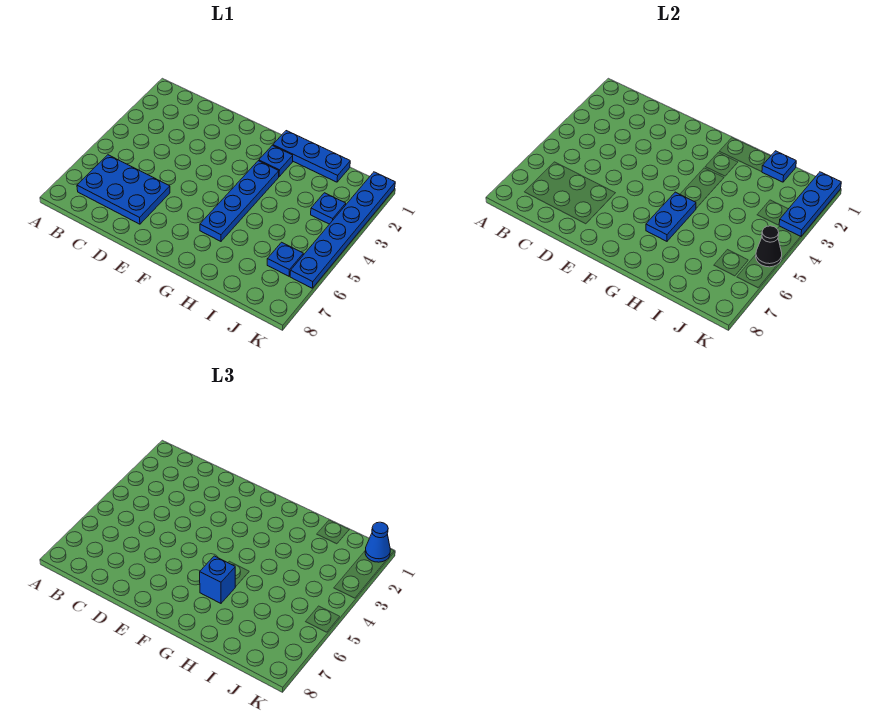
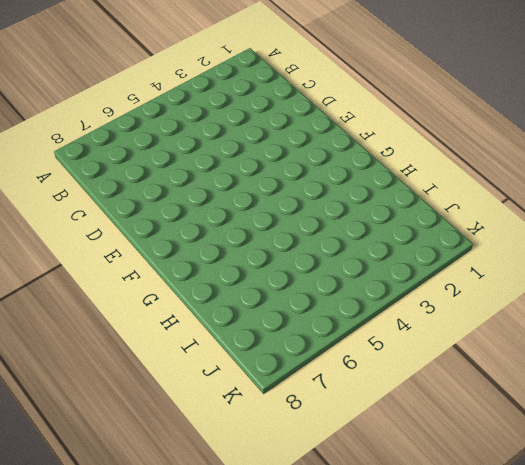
none -> blue 2x3 plate [77,155,170,224]
none -> blue 1x3 plate [273,131,350,182]
none -> blue 1x1 plate [259,145,293,176]

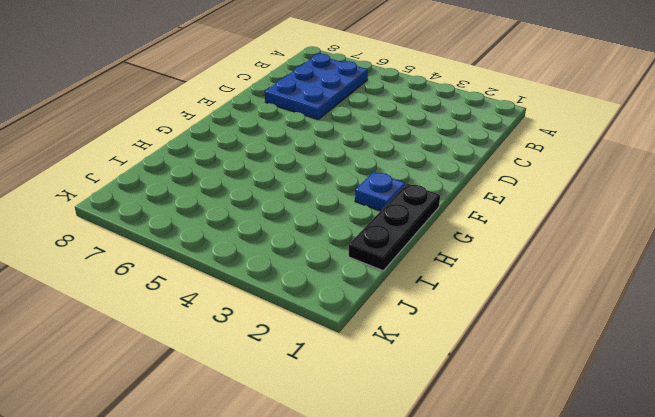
black 1x3 plate [349,184,440,271] -> blue 1x3 plate [273,131,350,182]
none -> blue 1x4 plate [200,161,279,241]
none -> blue 1x1 plate [311,193,346,224]
none -> blue 1x1 plate [267,242,303,276]

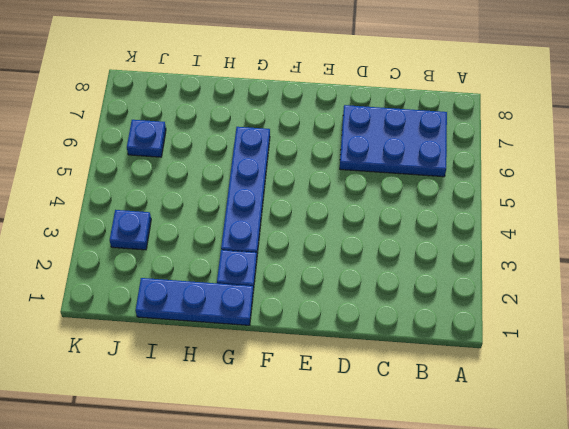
none -> blue 1x6 plate [290,172,395,288]
none -> blue 1x2 plate [646,192,696,241]
none -> blue 1x1 plate [762,151,796,182]

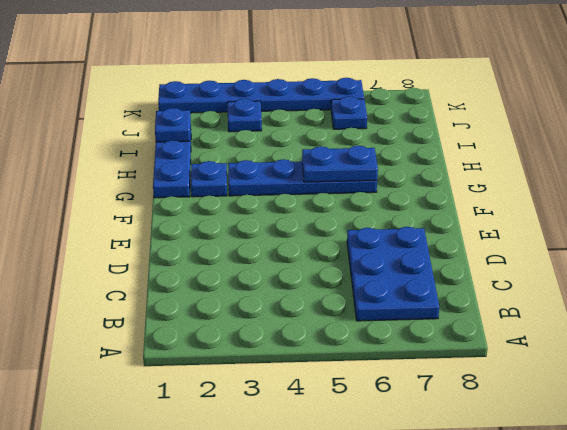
none -> blue 1x3 plate [779,172,841,237]
none -> black 1x1 cone [756,226,782,267]
none -> blue 1x1 brick [200,556,235,603]

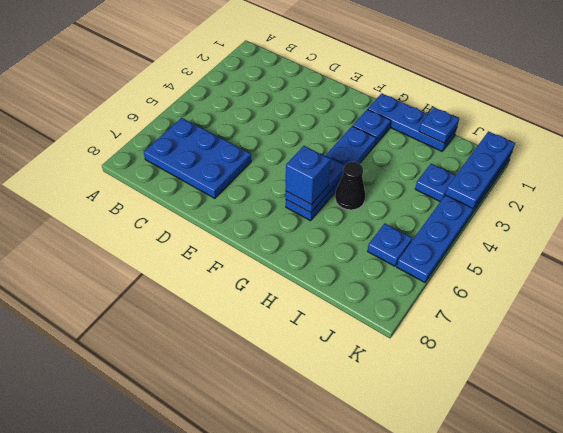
black 1x1 cone [335,162,365,210] -> black 1x1 cone moved to [756,226,782,267]
none -> blue 1x1 cone [365,522,390,562]

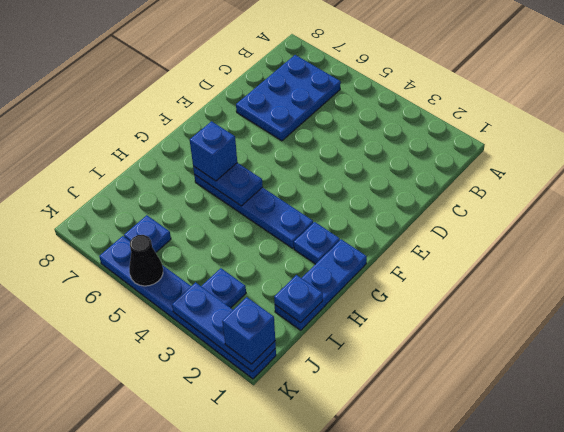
blue 1x1 brick [222,297,275,364] -> blue 1x1 cone [365,522,390,562]

